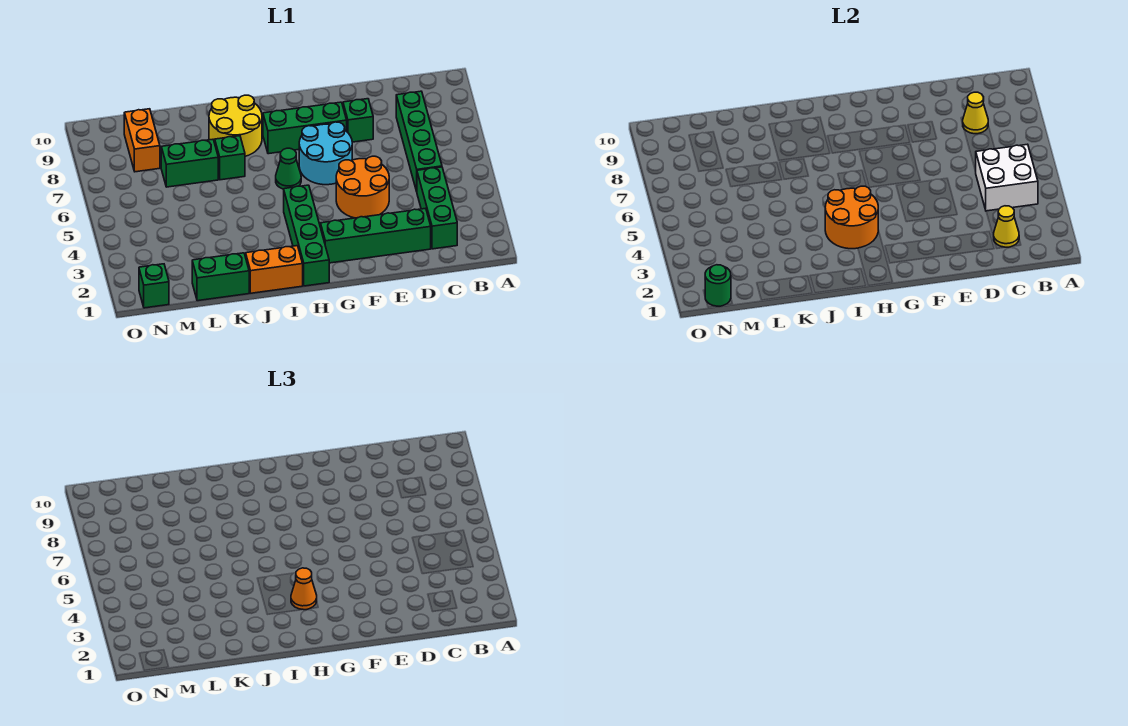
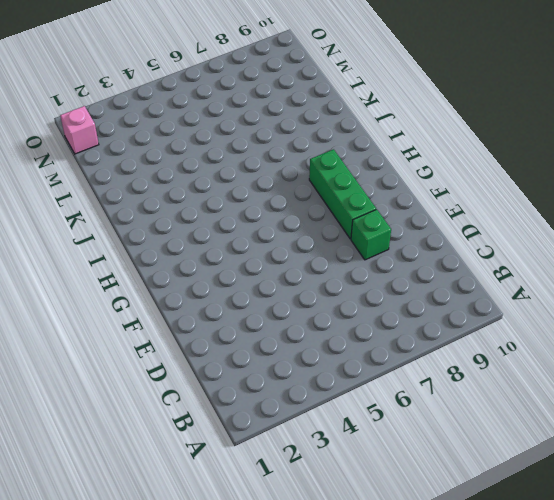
pink 1x1 brick [60,106,99,154] -> green 1x1 brick [139,264,169,308]
none -> green 1x3 brick [417,167,457,249]
none -> green 1x4 brick [396,91,442,191]
none -> green 1x4 brick [320,208,431,263]

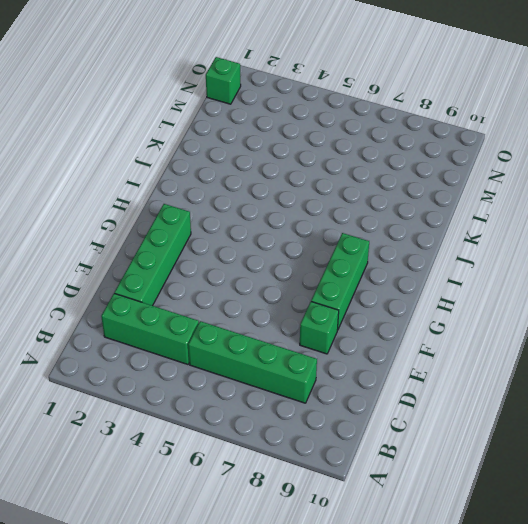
none -> orange 2x2 round brick [336,156,389,218]
none -> cyan 2x2 round brick [299,122,352,185]
none -> green 1x4 brick [284,185,329,286]

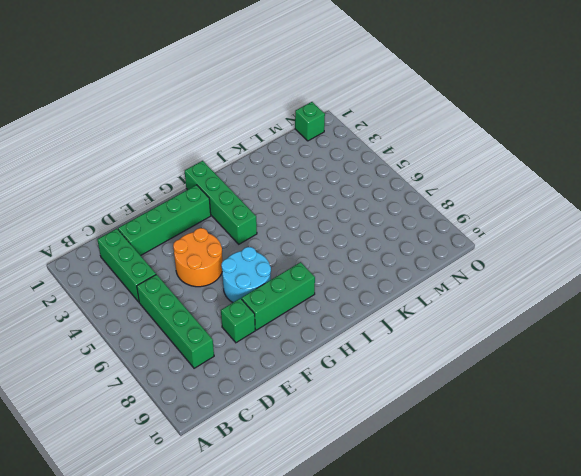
none -> green 1x1 cone [276,148,301,189]
none -> orange 1x2 brick [246,246,303,293]
none -> yellow 2x2 round brick [209,95,262,156]

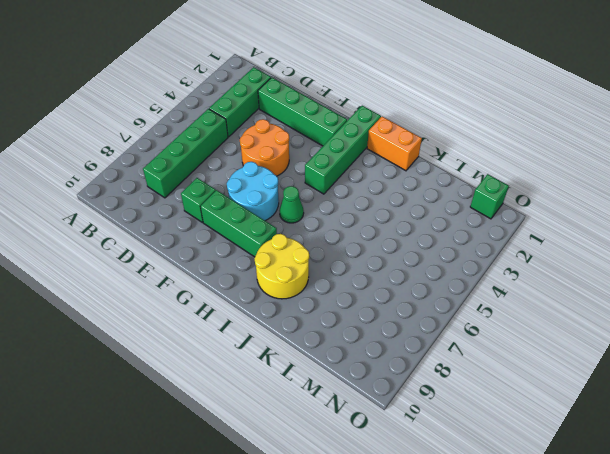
none -> green 1x1 brick [215,136,245,180]
none -> green 1x2 brick [192,253,249,301]
none -> green 1x2 brick [161,139,218,187]

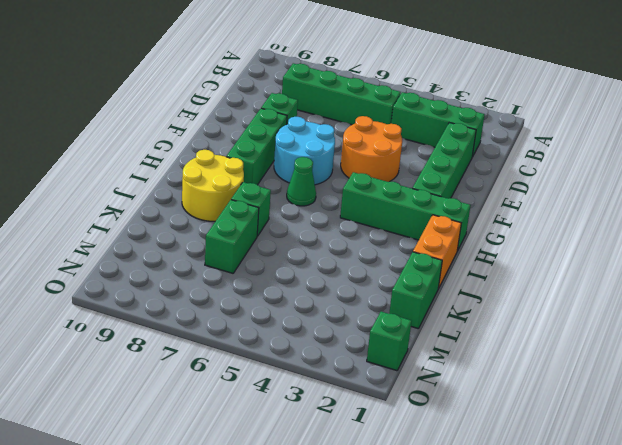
none -> orange 1x2 brick [124,109,160,172]
none -> white 2x2 brick [976,144,1038,211]
none -> yellow 1x1 cone [993,206,1019,247]

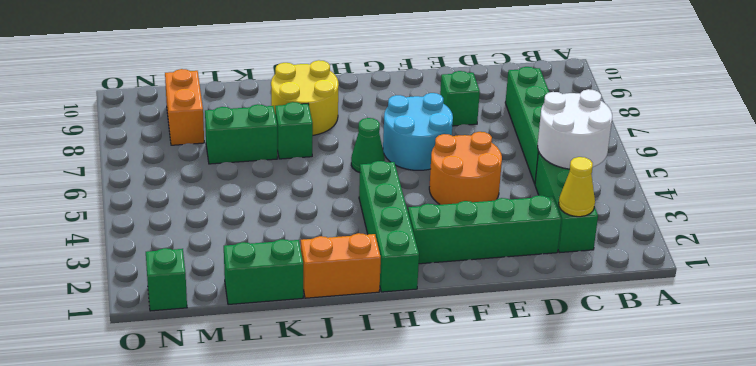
white 2x2 round brick [538,89,612,169] -> white 2x2 brick [976,144,1038,211]
none -> green 1x3 brick [263,102,347,154]
none -> yellow 1x1 cone [963,92,988,134]
none -> orange 2x2 round brick [825,186,878,249]

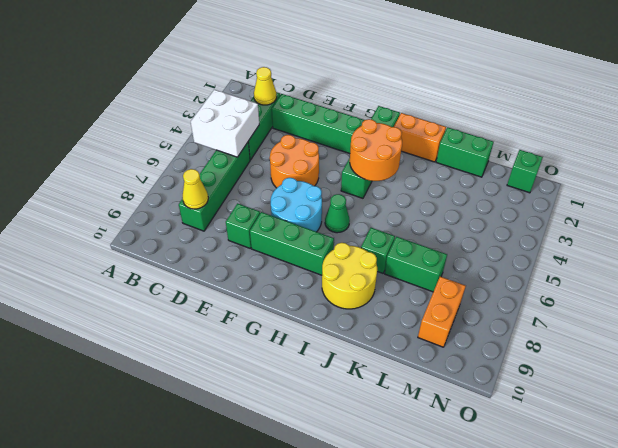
none -> green 1x1 round brick [705,265,731,306]
none -> orange 1x1 cone [291,568,317,610]

